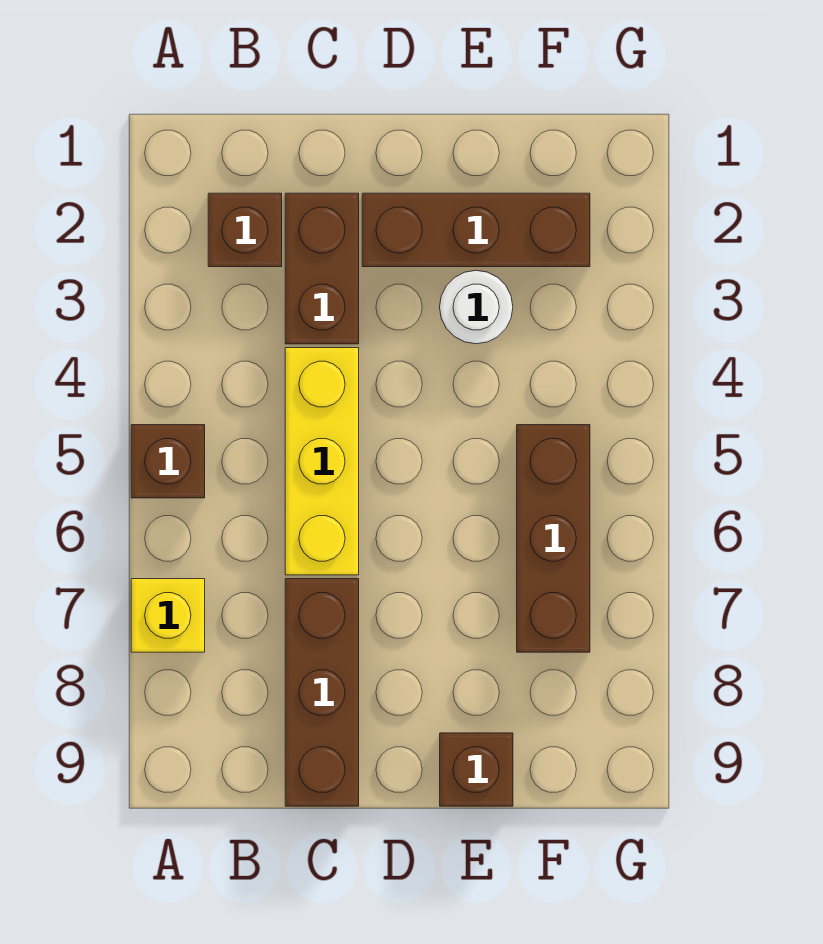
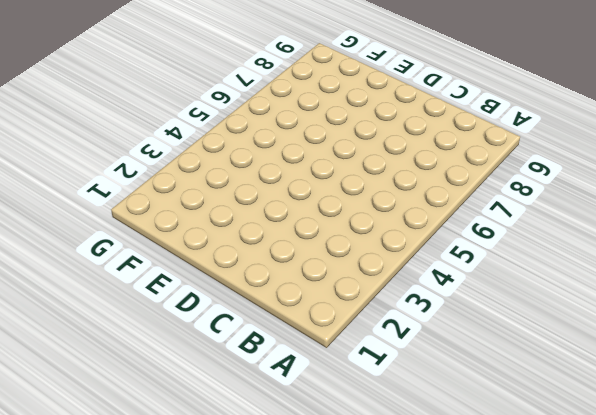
none -> brown 1x1 brick [131,425,205,498]
none -> yellow 1x1 brick [131,579,205,652]

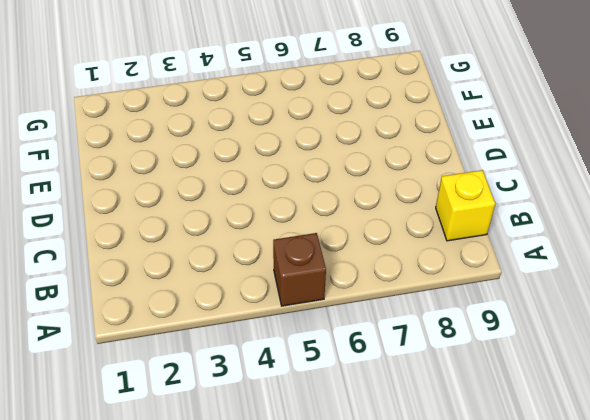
yellow 1x1 brick [436,170,495,241] -> yellow 1x1 brick moved to [131,579,205,652]
none -> brown 1x1 brick [208,193,282,267]
none -> brown 1x2 brick [285,193,359,344]

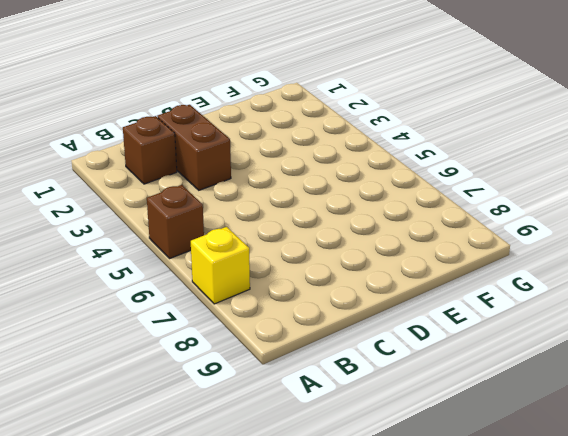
none -> yellow 1x3 brick [285,348,359,575]
none -> brown 1x3 brick [285,579,359,806]

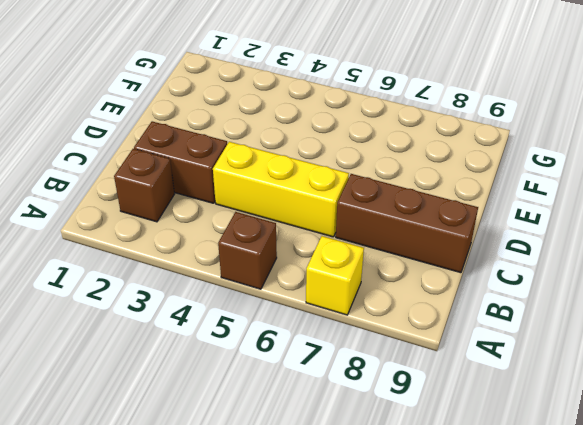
none -> brown 1x3 brick [362,193,590,267]
none -> white 1x1 round brick [440,270,513,344]

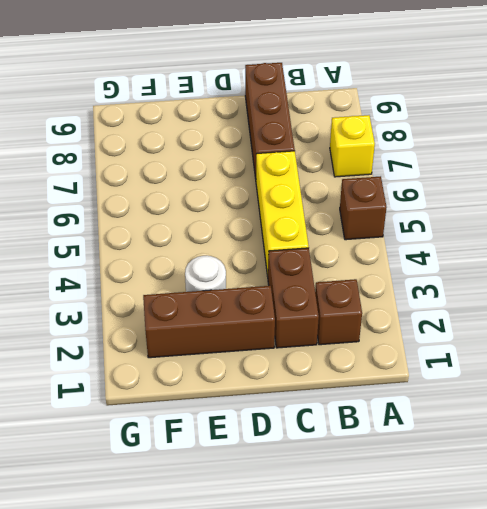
none -> brown 1x1 brick [440,733,513,806]
none -> brown 1x3 brick [517,425,590,652]

